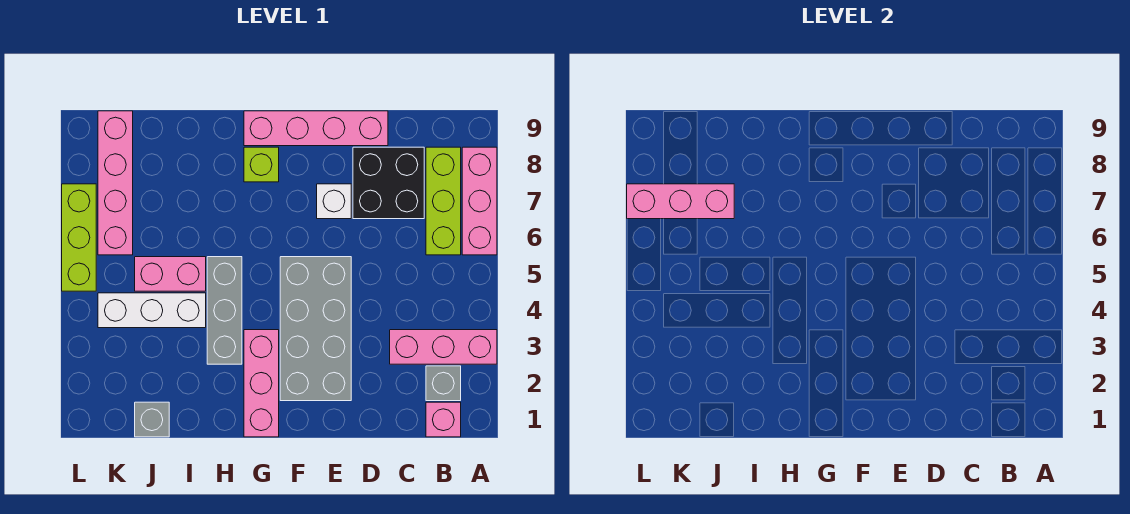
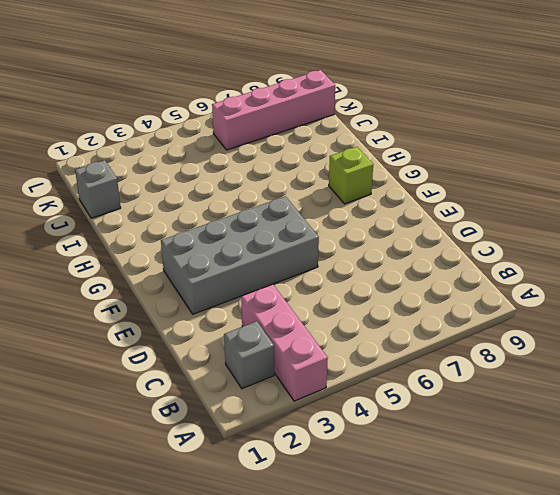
none -> pink 1x3 brick [462,147,497,255]
none -> pink 1x1 brick [426,402,461,437]
none -> lime 1x3 brick [426,147,461,255]

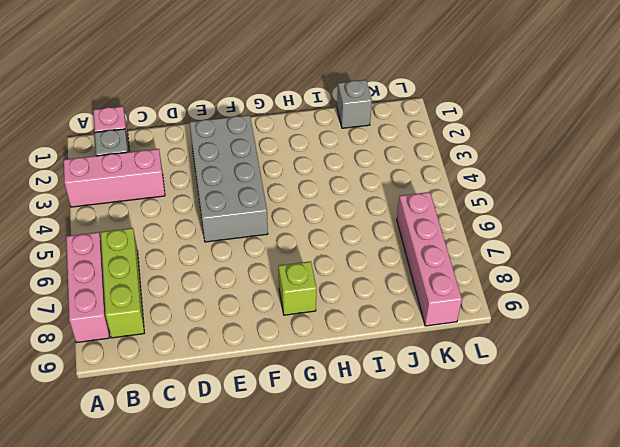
none -> black 2x2 brick [353,147,424,219]
none -> pink 1x4 brick [244,111,388,146]
none -> white 1x1 brick [317,184,351,219]

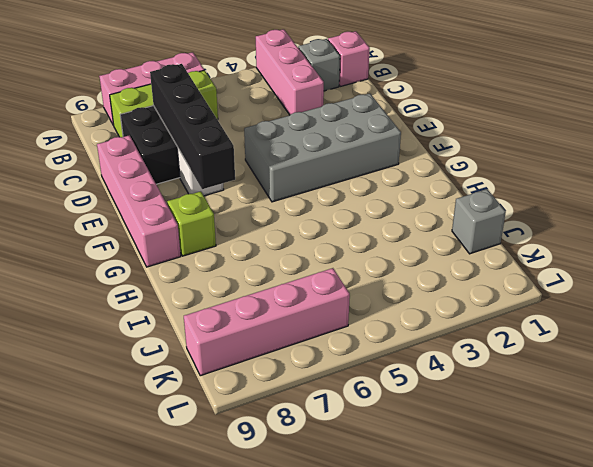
black 1x4 brick [150,64,235,189] -> none
none -> pink 1x3 brick [244,330,279,437]
none -> grey 1x3 brick [207,257,242,364]
none -> white 1x3 brick [98,293,206,328]

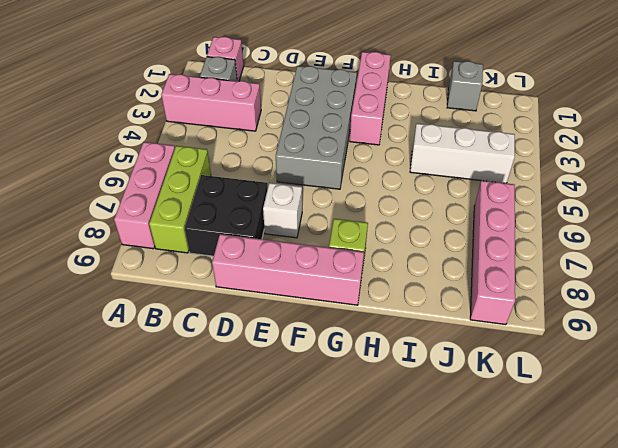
none -> grey 1x3 brick [207,257,242,364]
none -> pink 1x2 brick [135,257,206,291]
none -> lime 1x3 brick [62,184,96,291]

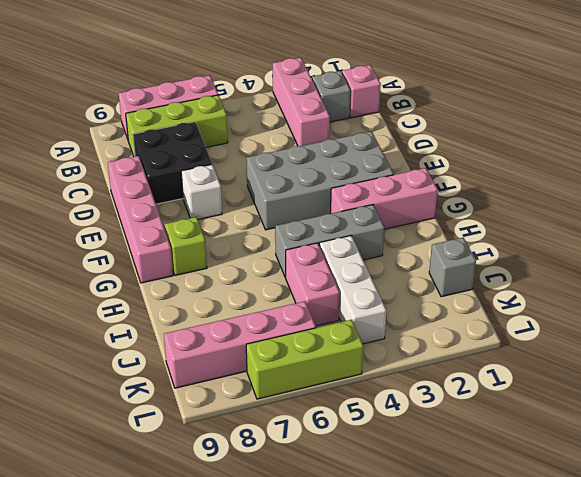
none -> pink 1x3 brick [627,184,734,219]

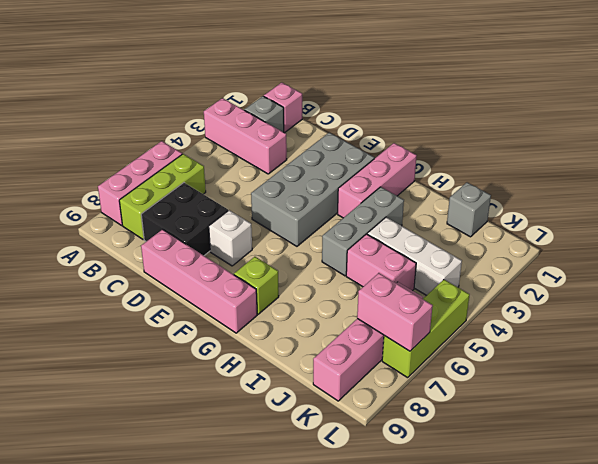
pink 1x2 brick [357,273,433,351] -> pink 1x3 brick [627,184,734,219]

